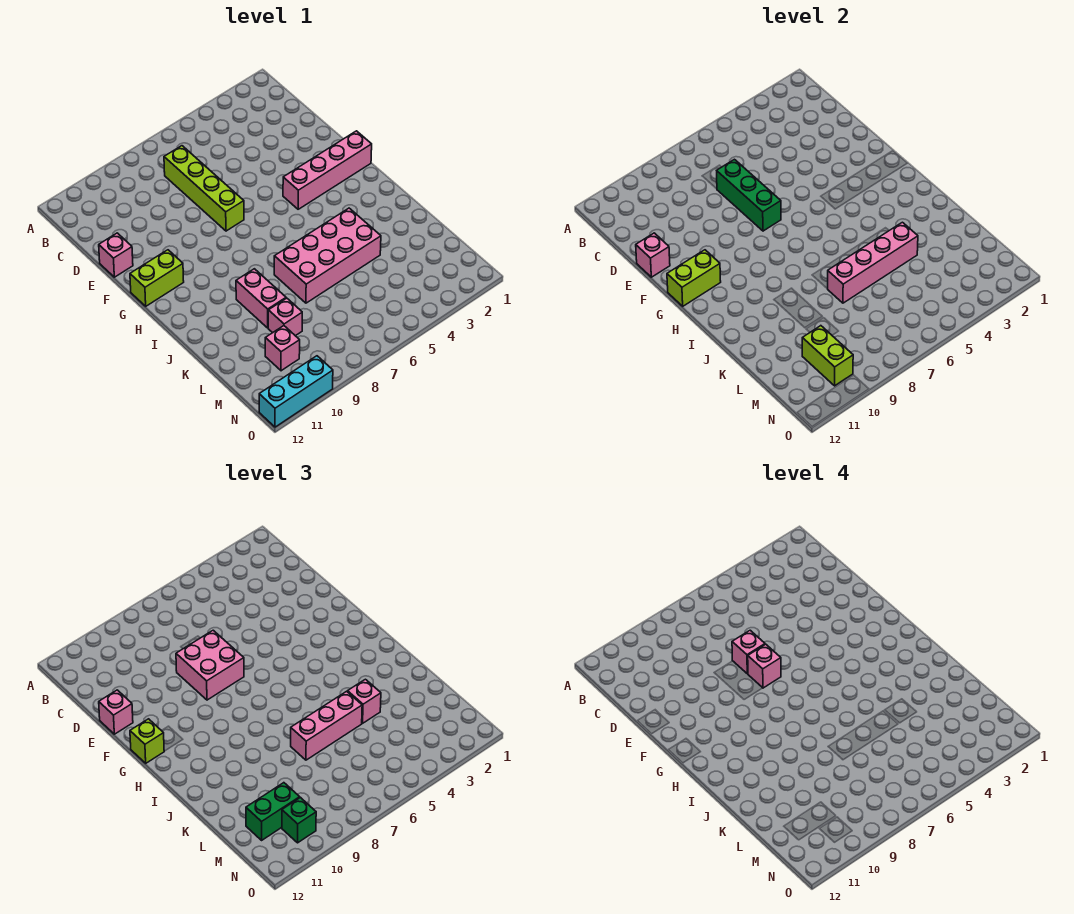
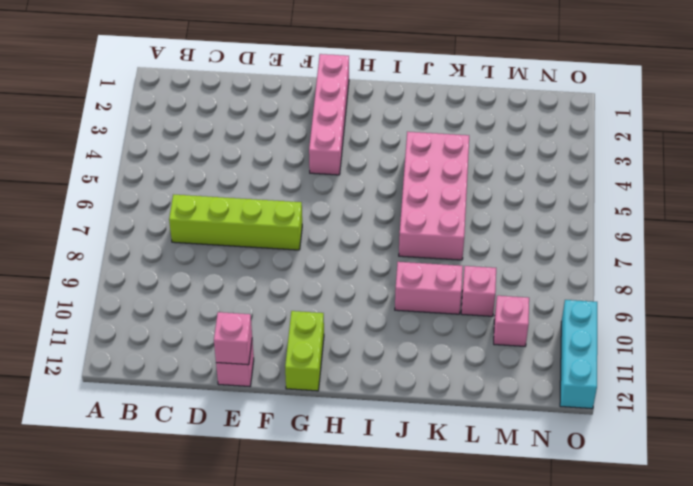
none -> green 1x3 brick [717,159,781,231]
none -> lime 1x2 brick [667,250,721,306]
none -> pink 1x4 brick [828,222,918,303]

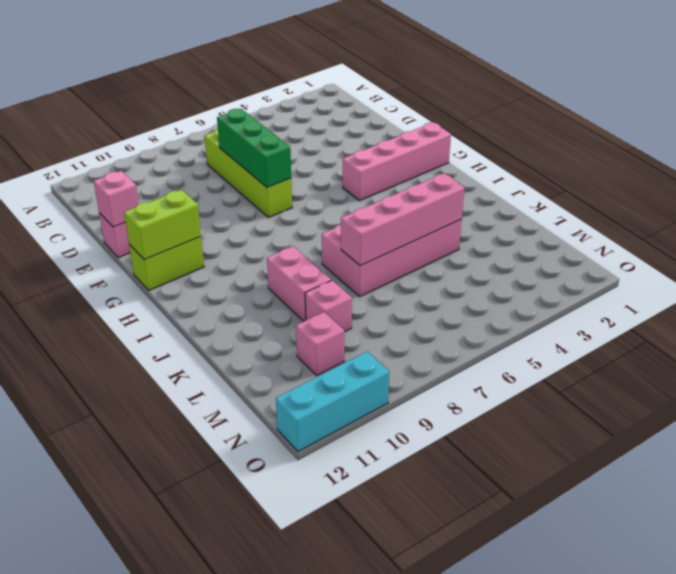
none -> lime 1x2 brick [802,326,853,386]
none -> pink 2x2 brick [176,630,244,700]
none -> pink 1x1 brick [99,690,133,734]

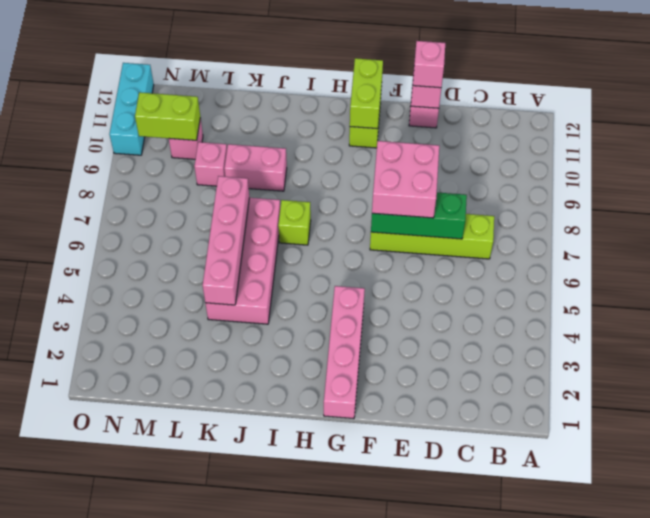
lime 1x1 brick [278,200,311,245] -> lime 1x1 brick moved to [130,719,164,763]
none -> pink 1x1 brick [348,679,381,723]
none -> pink 1x3 brick [291,691,362,760]
none -> green 1x2 brick [246,783,300,840]

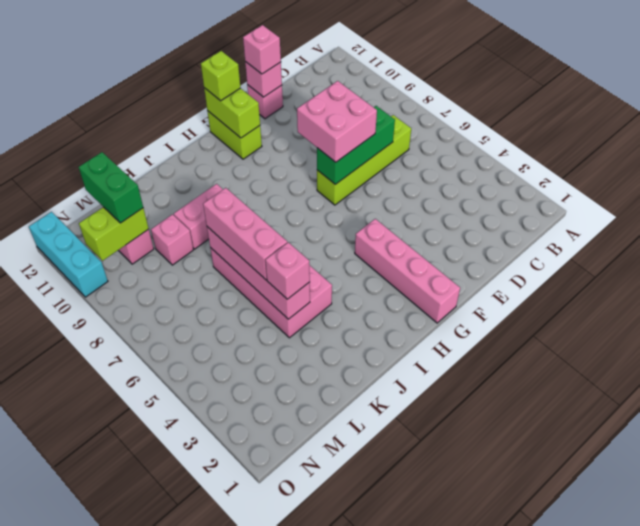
none -> green 1x1 brick [282,798,316,843]
none -> pink 1x1 brick [732,630,765,674]
none -> pink 1x1 brick [748,644,781,688]

